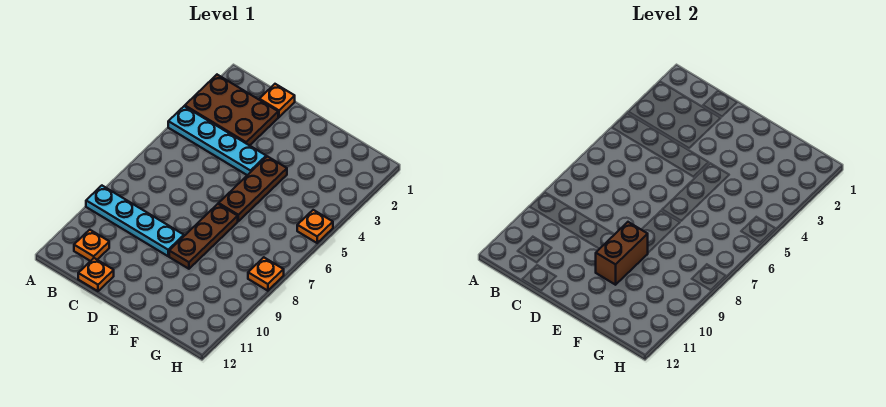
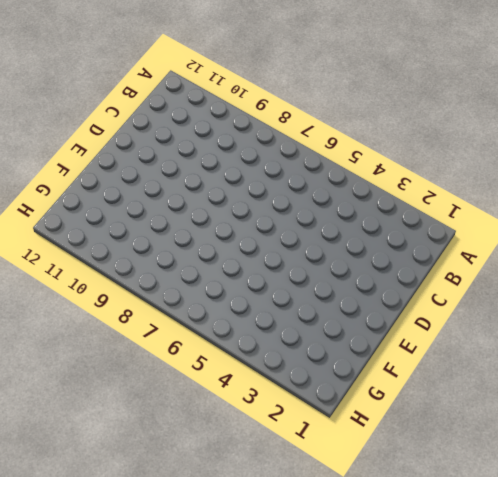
none -> brown 2x3 plate [185,75,278,146]
none -> cyan 1x4 plate [168,106,266,175]

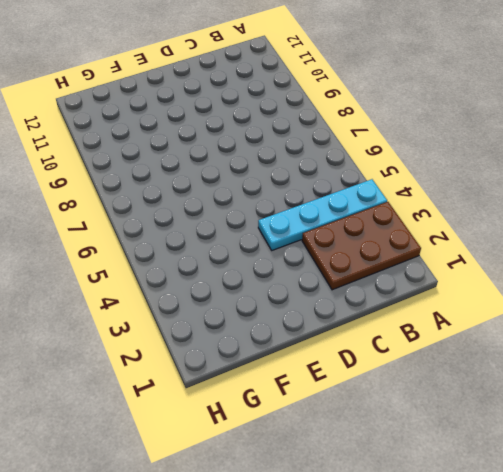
none -> cyan 1x4 plate [86,186,184,256]
none -> orange 1x1 plate [74,230,109,261]

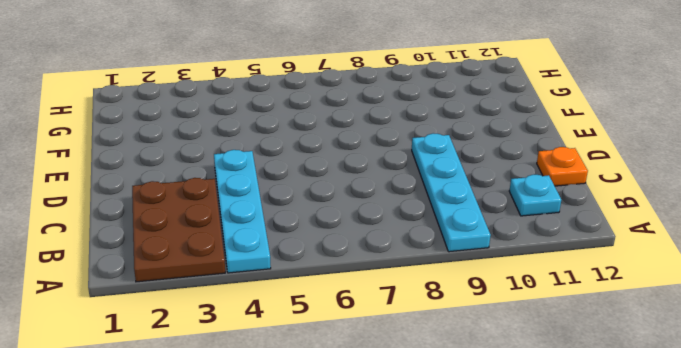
cyan 1x1 plate [509,174,561,216] -> orange 1x1 plate [74,230,109,261]
none -> orange 1x1 plate [259,84,295,117]
none -> brown 1x3 plate [219,156,287,221]

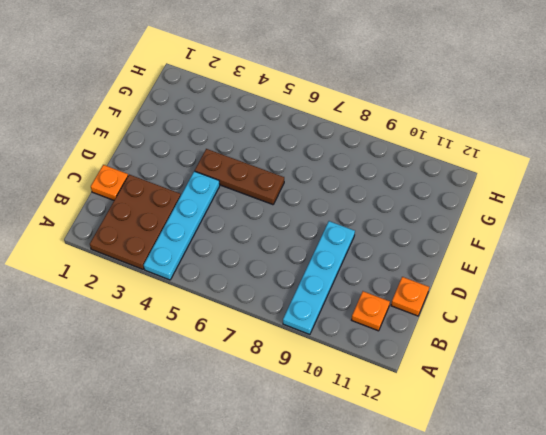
none -> brown 1x3 plate [169,204,238,269]
none -> orange 1x1 plate [297,210,333,243]

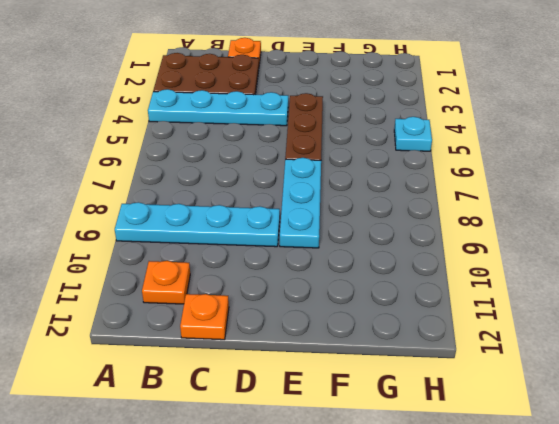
cyan 1x3 plate [280,158,321,248] -> brown 1x3 plate [169,204,238,269]
cyan 1x1 plate [394,117,432,151] -> orange 1x1 plate [297,210,333,243]
none -> orange 1x1 plate [248,257,284,291]
none -> brown 1x2 brick [596,222,648,285]

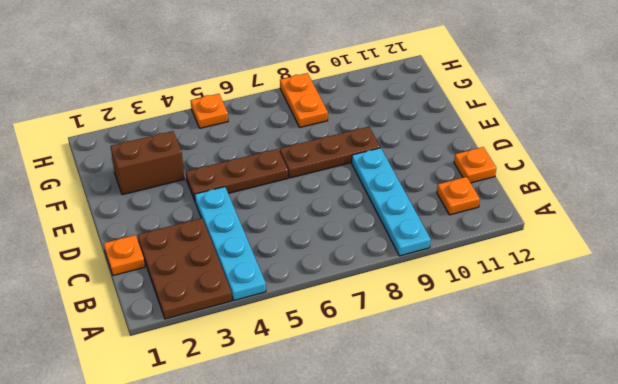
brown 1x2 brick [111,131,184,195] -> brown 1x2 brick moved to [596,222,648,285]
orange 1x2 plate [280,73,328,127] -> orange 1x1 plate [248,257,284,291]

